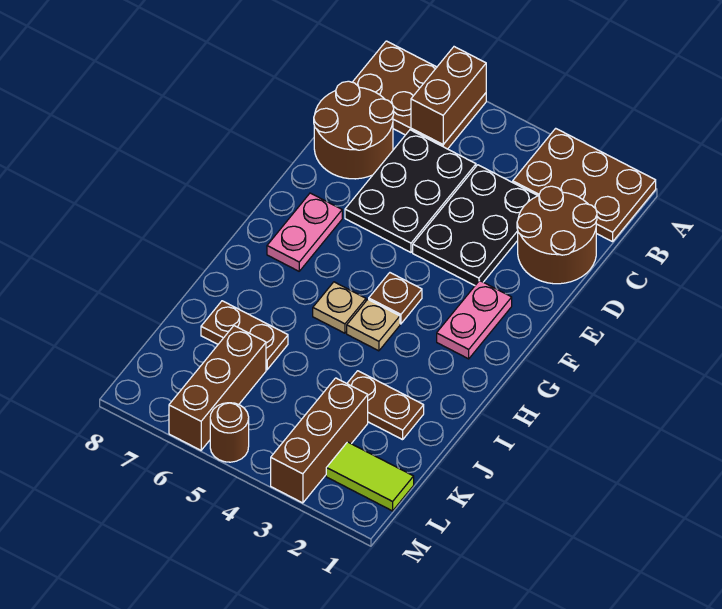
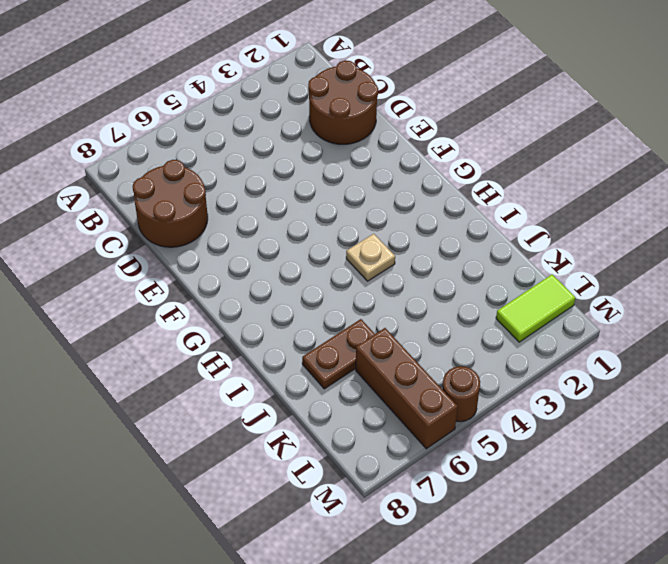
none -> brown 2x3 plate [513,128,656,242]
none -> brown 2x3 plate [353,41,486,149]
none -> black 2x3 plate [413,165,538,285]

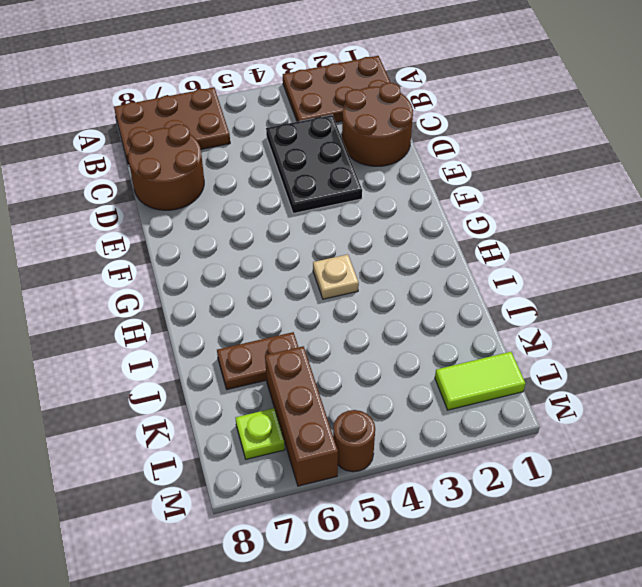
lime 1x1 plate [236,408,285,459] -> none
none -> black 2x3 plate [345,130,476,252]
none -> pink 1x2 plate [437,281,512,359]
none -> pink 1x2 plate [267,193,342,271]

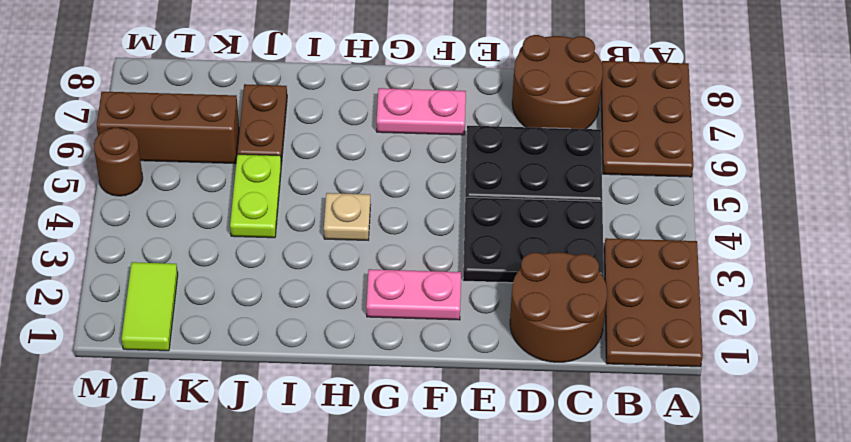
lime 1x2 plate [230,154,281,238] -> none
none -> brown 1x1 plate [369,273,422,324]
none -> tan 1x1 plate [313,282,366,333]
none -> brown 1x2 plate [347,371,424,440]

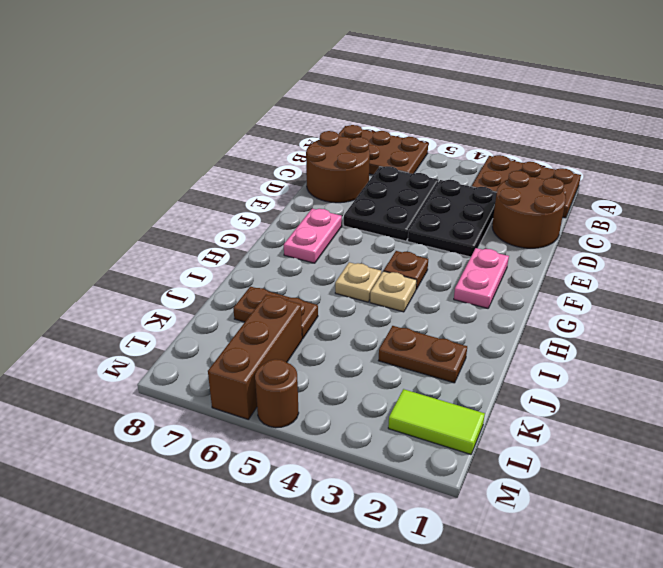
none -> brown 1x3 brick [271,378,368,503]
none -> brown 1x2 brick [411,47,486,144]

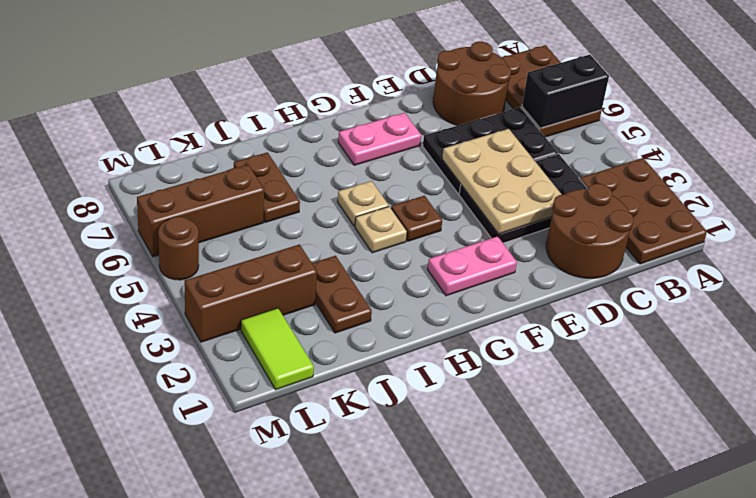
black 1x2 brick [522,55,609,128] -> brown 1x2 brick [411,47,486,144]
tan 2x3 plate [442,129,562,234] -> none

